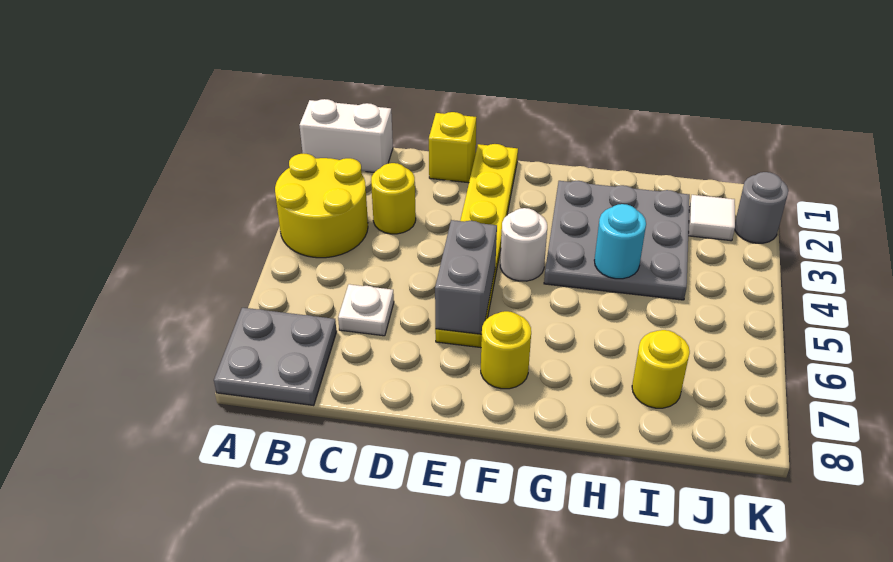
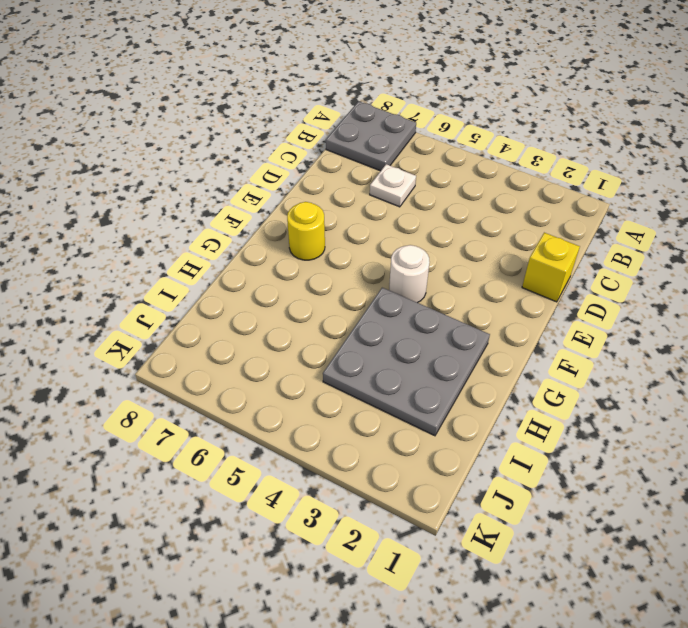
none -> white 1x2 brick [299,99,393,172]
none -> yellow 2x2 round brick [275,153,368,258]
none -> yellow 1x1 round brick [371,163,416,234]

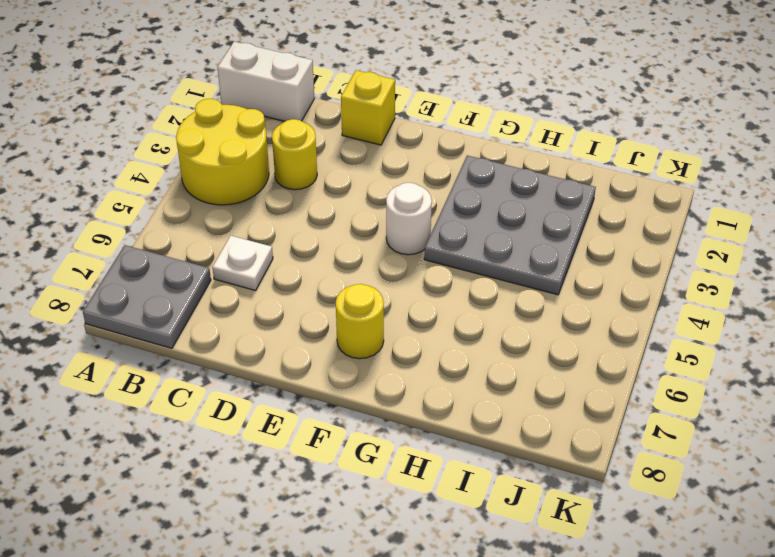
none -> yellow 1x6 plate [435,144,518,348]
none -> yellow 1x1 round brick [632,330,690,408]
none -> white 1x1 tile [688,195,735,241]

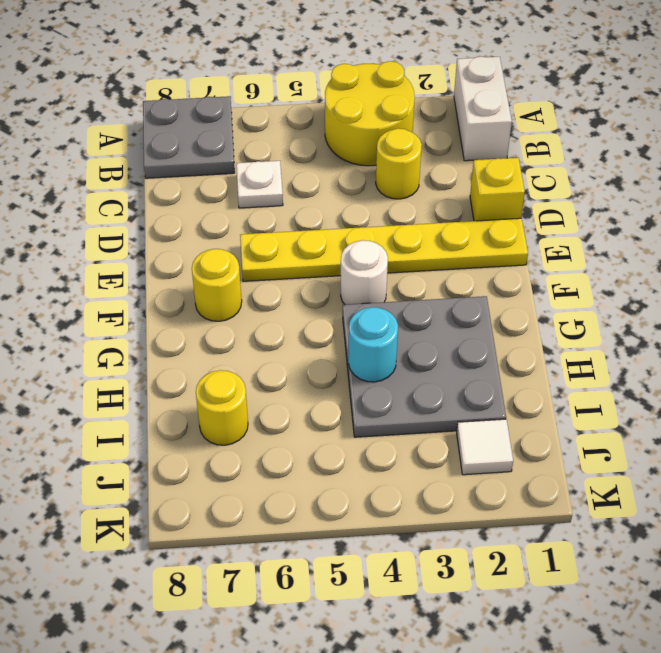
none -> grey 1x1 round brick [735,172,788,243]
none -> grey 1x2 brick [435,220,497,334]

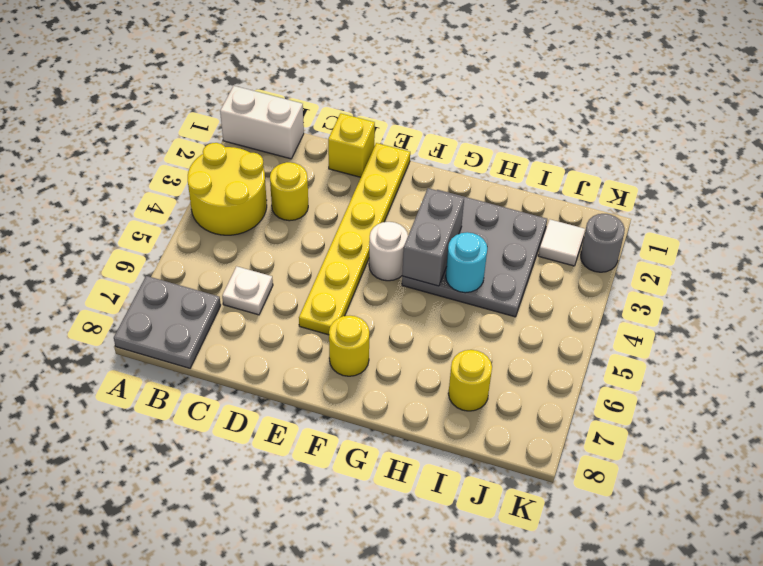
grey 1x2 brick [402,188,464,286] -> grey 1x2 brick moved to [435,220,497,334]

